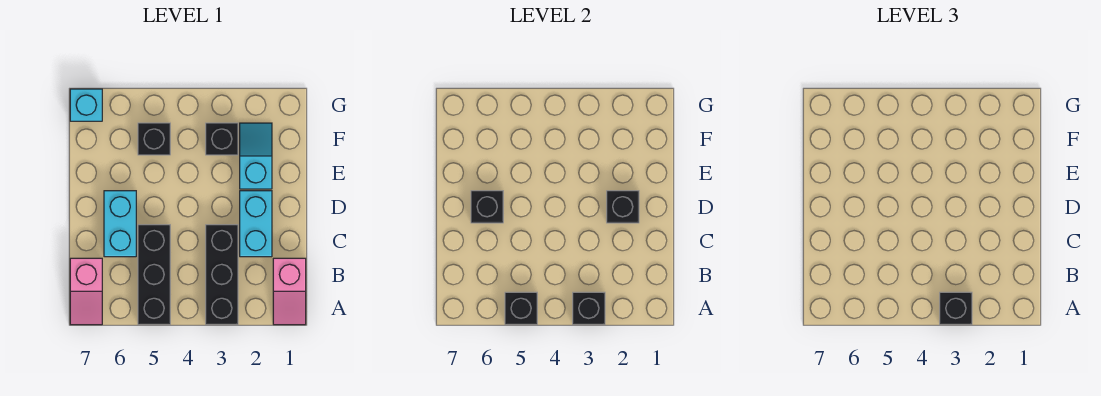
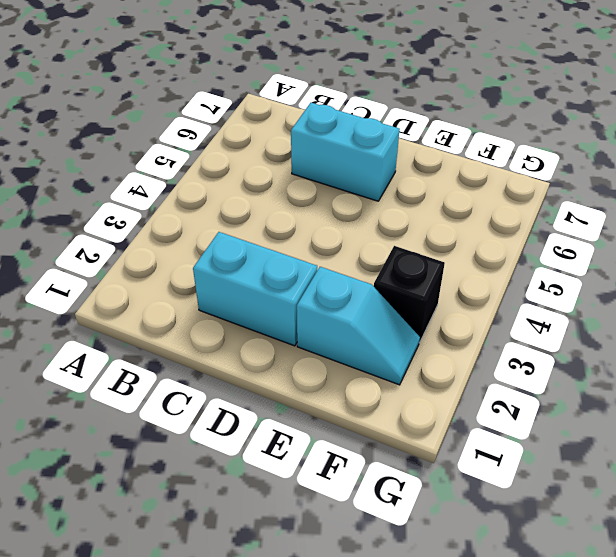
none -> pink 1x2 slope [273,258,306,325]
none -> black 1x3 brick [206,225,238,325]
none -> black 1x3 brick [138,225,170,325]

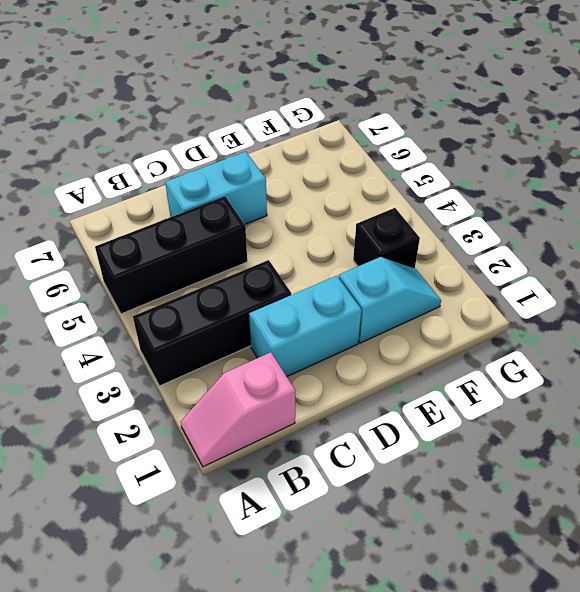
none -> pink 1x2 slope [70,258,102,325]
none -> black 1x1 brick [138,123,170,155]
none -> cyan 1x1 brick [70,89,102,121]

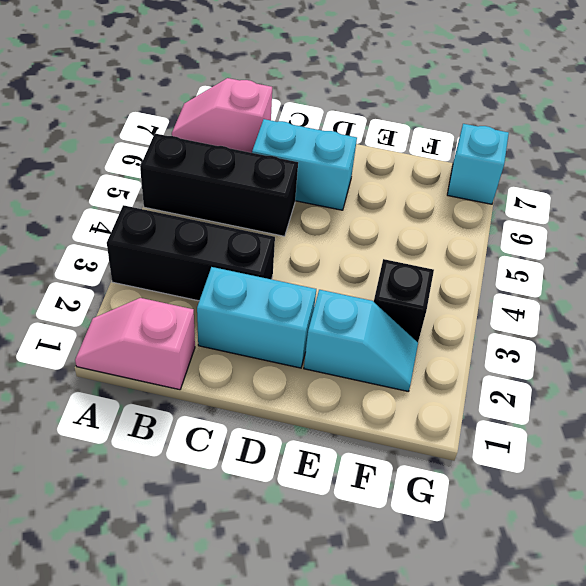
none -> black 1x1 brick [138,123,170,155]
none -> black 1x1 brick [573,292,605,325]
none -> black 1x1 brick [505,292,537,325]

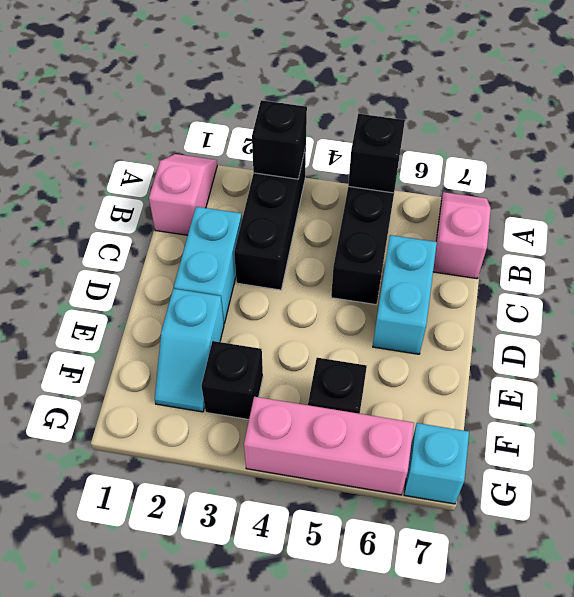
pink 1x3 brick [244,397,414,495] -> none
none -> black 1x1 brick [607,191,639,223]
none -> black 1x1 brick [471,191,503,223]
none -> black 1x1 brick [940,292,972,325]

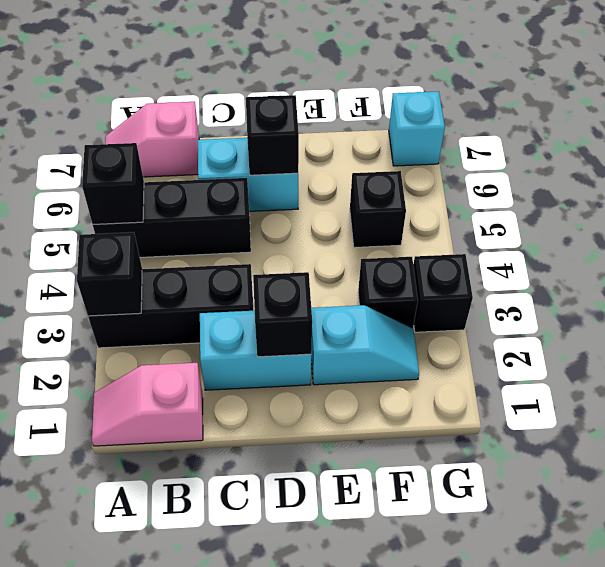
black 1x1 brick [413,254,473,332] -> black 1x1 brick moved to [940,292,972,325]

